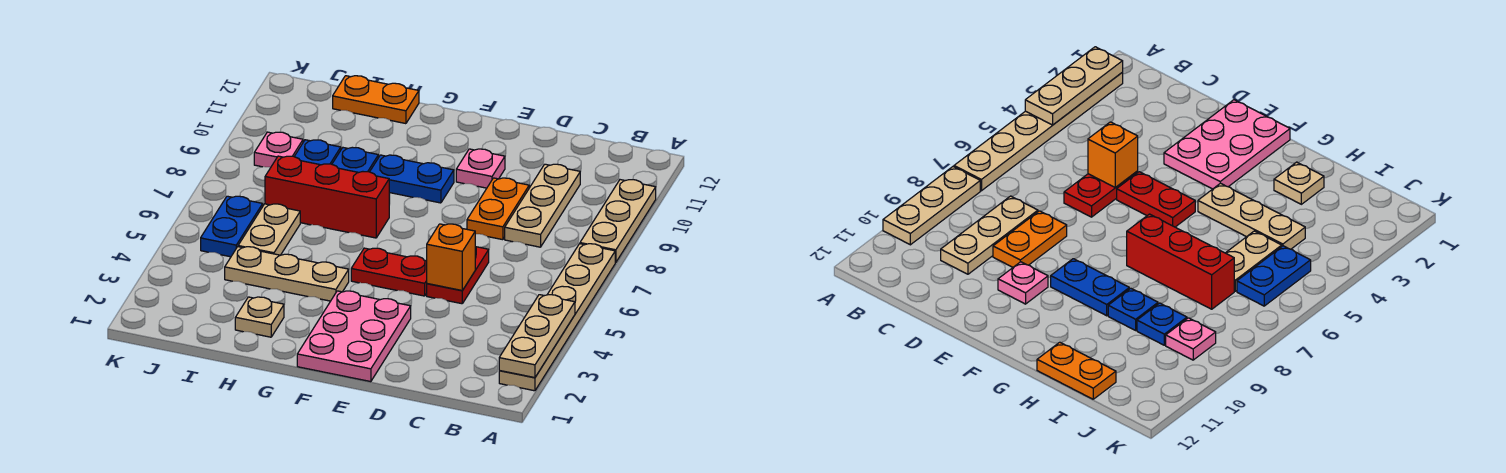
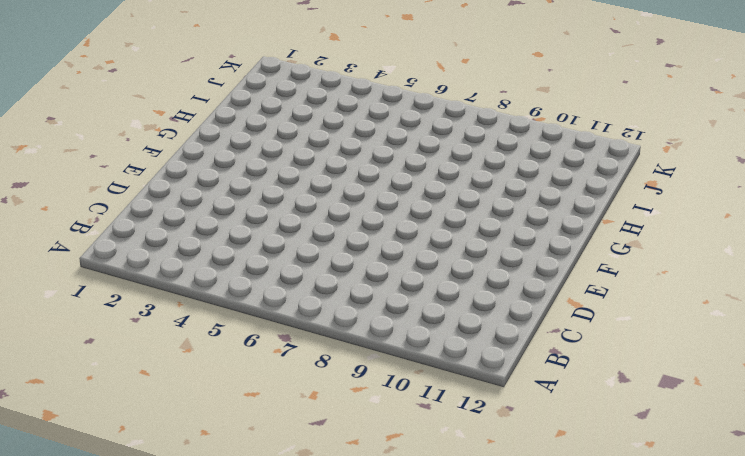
none -> tan 1x6 plate [499,244,615,391]
none -> tan 1x3 plate [580,180,656,263]
none -> tan 1x3 plate [505,164,580,247]

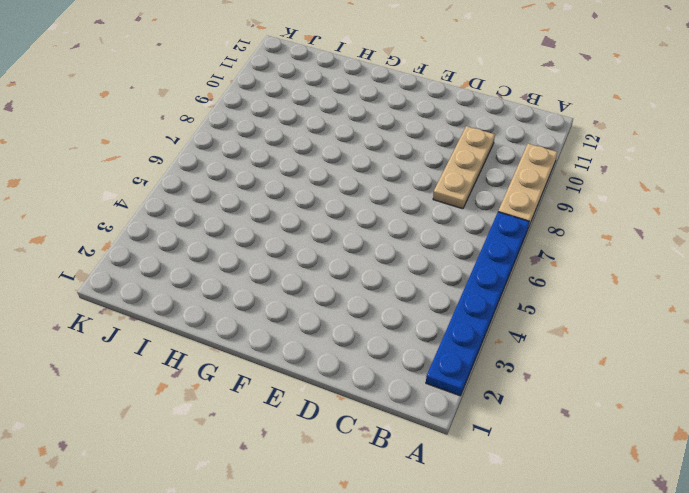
blue 1x6 plate [426,212,529,396] -> tan 1x6 plate [499,244,615,391]
none -> red 1x2 plate [427,247,489,304]
none -> orange 1x2 plate [467,178,529,240]
none -> pink 2x3 plate [297,291,411,382]

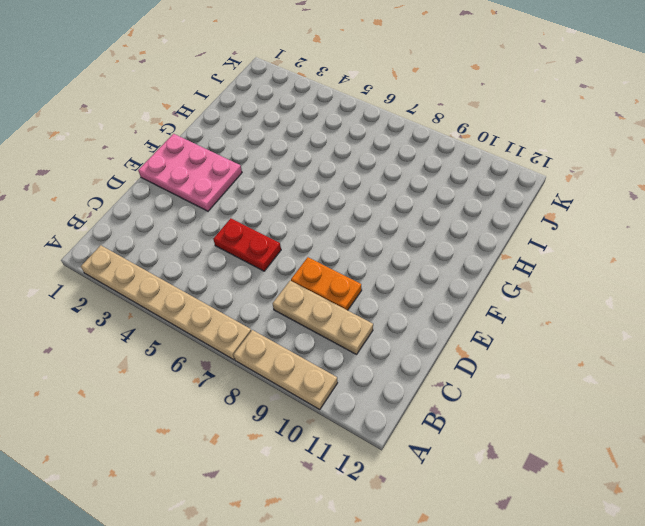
none -> red 1x2 plate [351,248,427,296]
none -> pink 1x1 plate [456,149,505,188]
none -> blue 1x2 plate [370,155,454,203]

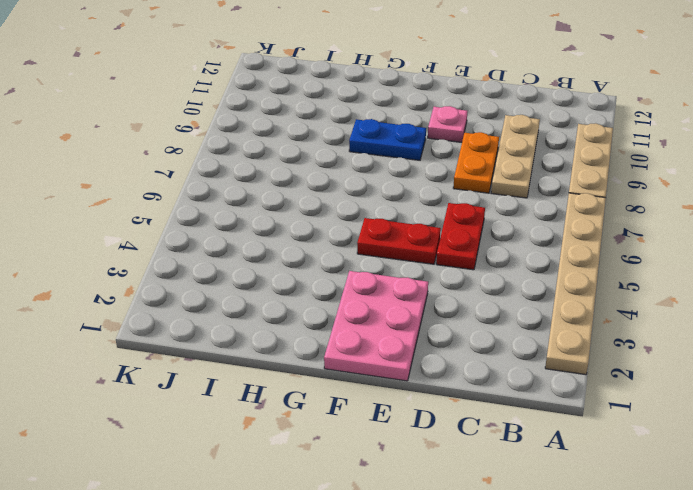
none -> tan 1x3 plate [225,247,349,301]
none -> red 1x3 brick [265,156,389,238]
none -> tan 1x1 plate [235,297,284,337]

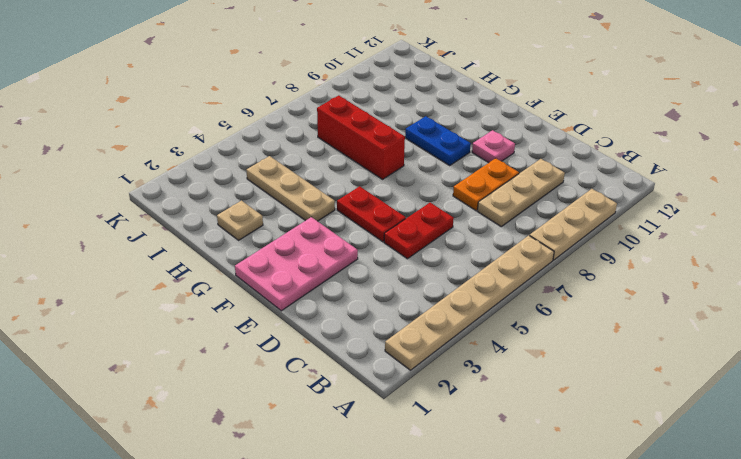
none -> blue 1x1 plate [332,147,378,172]
none -> orange 1x2 plate [333,76,419,124]
none -> tan 1x2 plate [238,204,300,255]

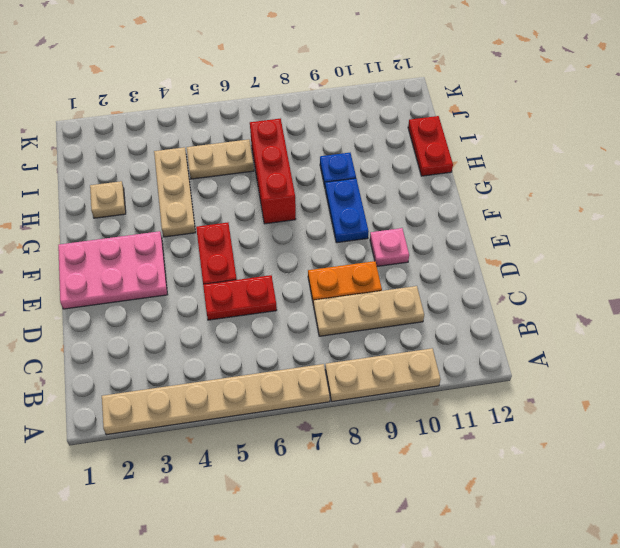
red 1x2 plate [408,116,453,176] -> orange 1x2 plate [333,76,419,124]
none -> blue 1x1 plate [294,140,341,165]
none -> blue 1x2 plate [201,196,263,257]
none -> pink 1x1 plate [254,132,303,167]

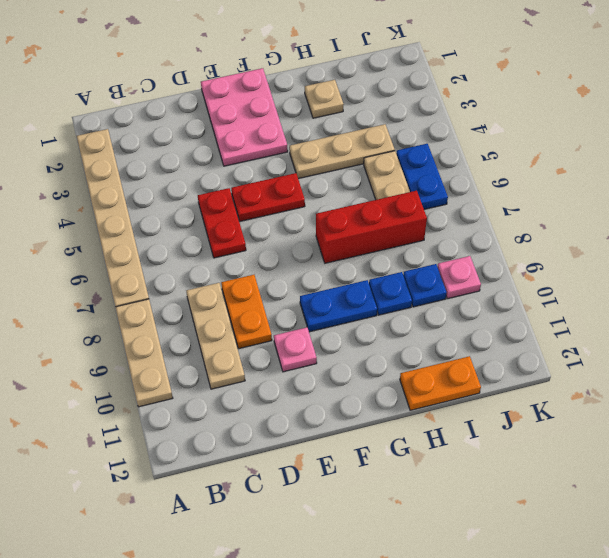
none -> tan 1x3 plate [499,295,575,378]
none -> orange 1x1 brick [427,224,475,290]

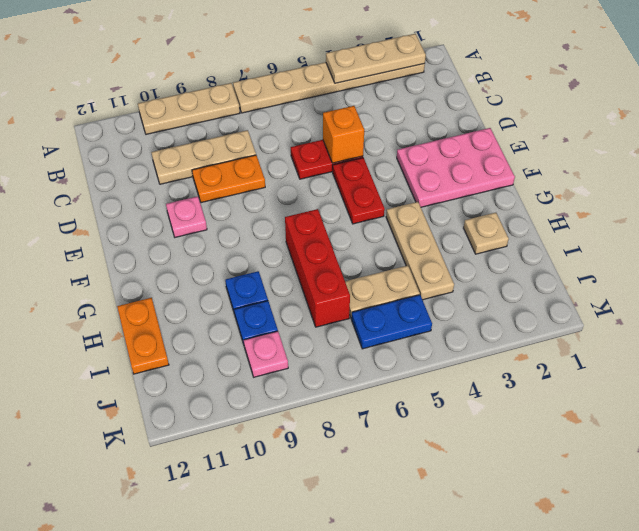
none -> blue 1x2 plate [370,155,454,203]

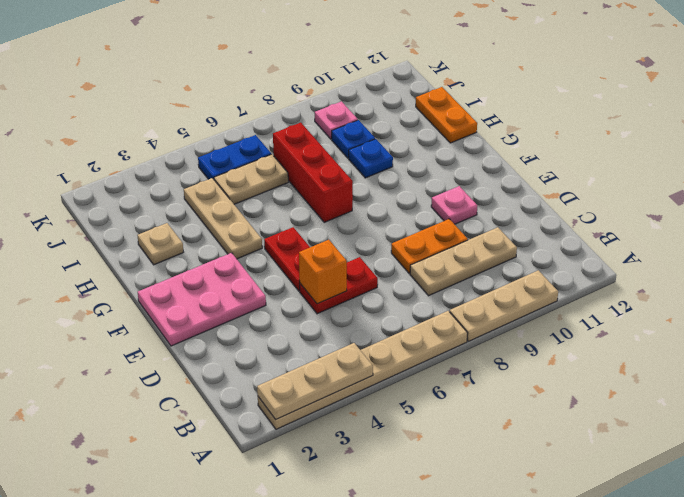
none -> blue 1x2 plate [370,155,454,203]

